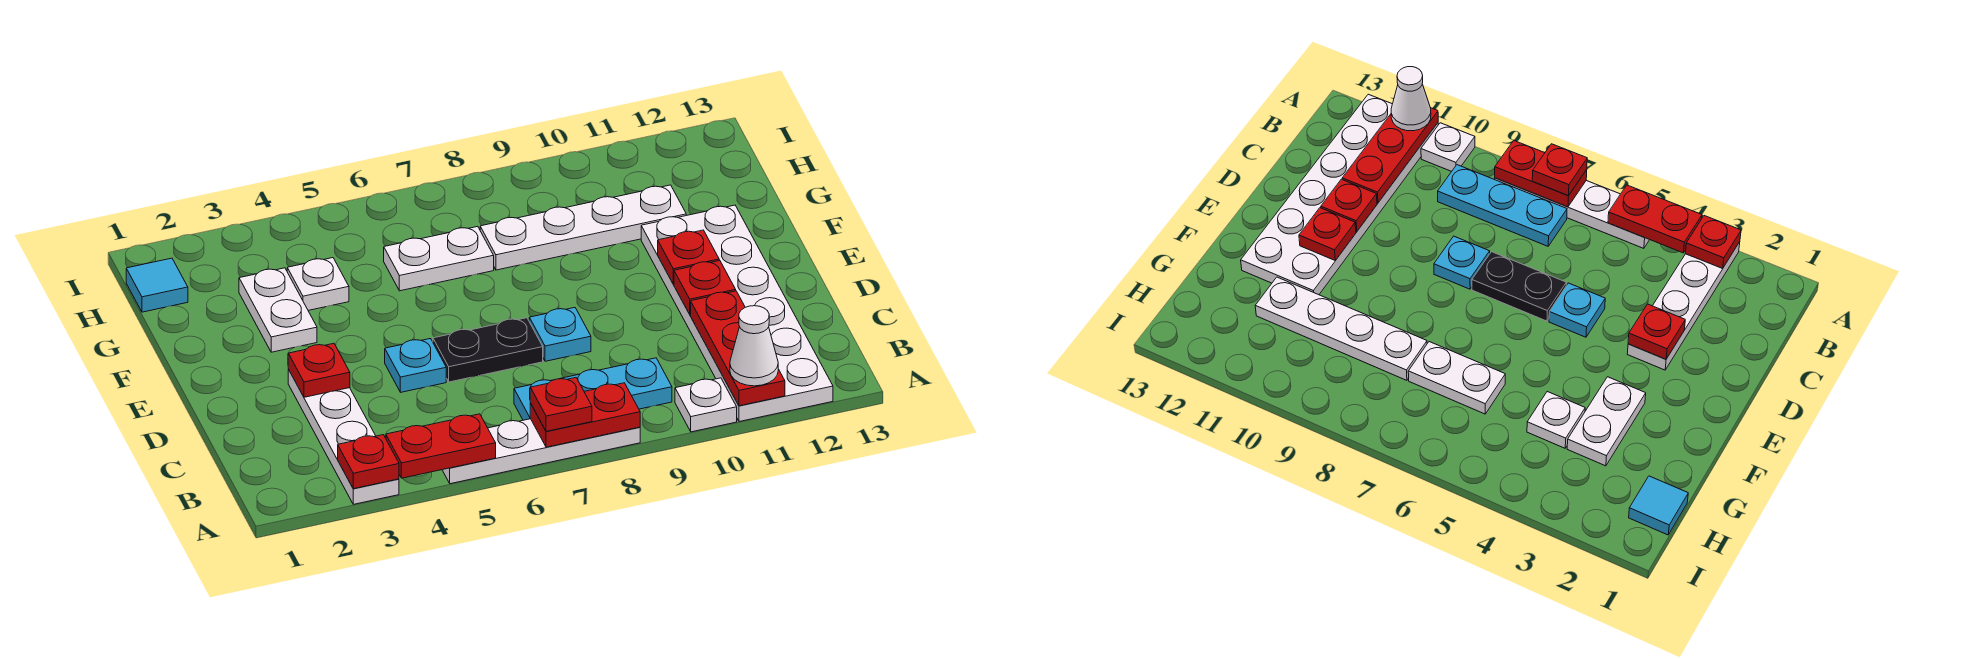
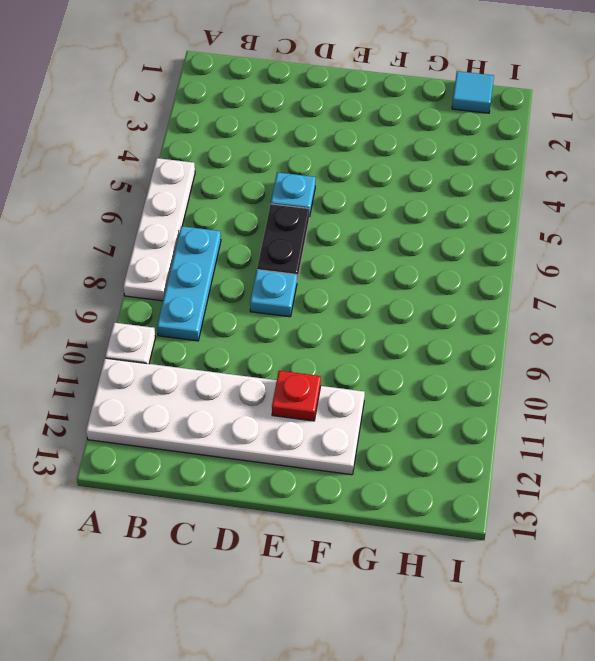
none -> white 1x4 plate [288,369,399,504]
none -> white 1x2 plate [239,268,317,352]
none -> white 1x1 plate [287,258,349,310]

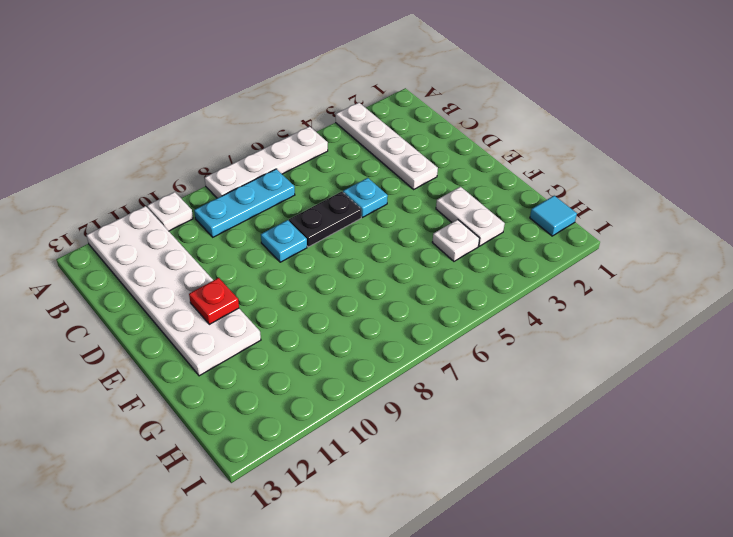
none -> white 1x2 plate [384,227,494,291]
none -> white 1x4 plate [480,185,686,270]
none -> red 1x1 plate [338,435,399,489]

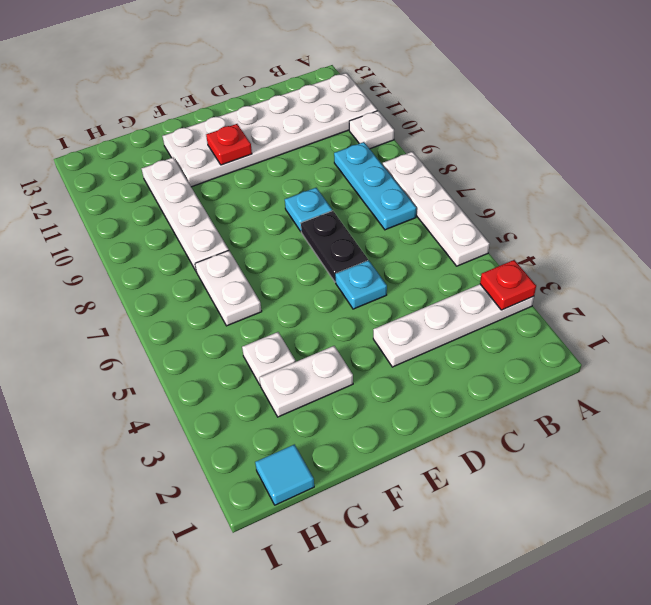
none -> red 1x2 plate [386,414,496,478]
none -> red 1x2 plate [530,383,640,447]
none -> red 1x3 plate [691,291,785,406]

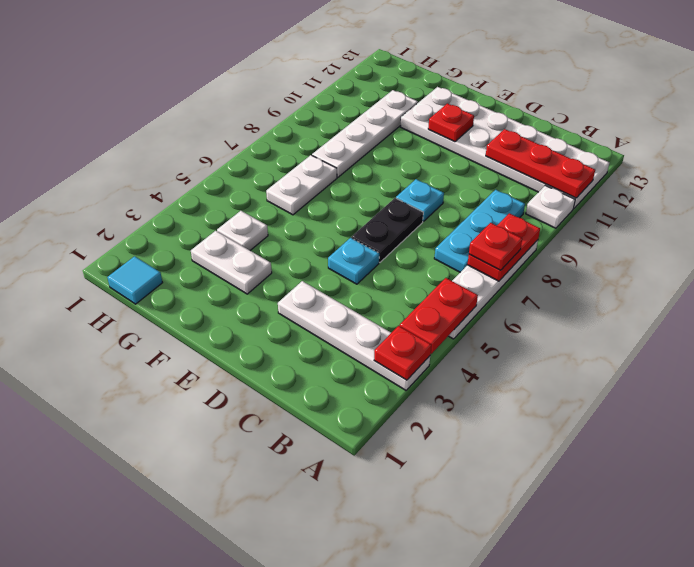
none -> red 1x1 plate [288,343,350,397]
none -> red 1x1 plate [674,260,736,314]
none -> white 1x1 cone [730,306,778,386]

